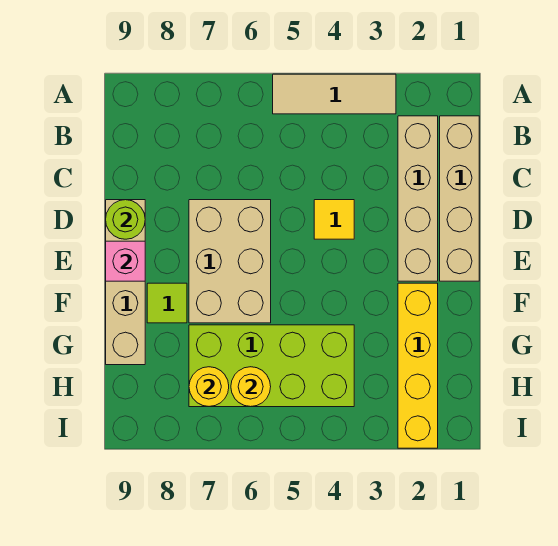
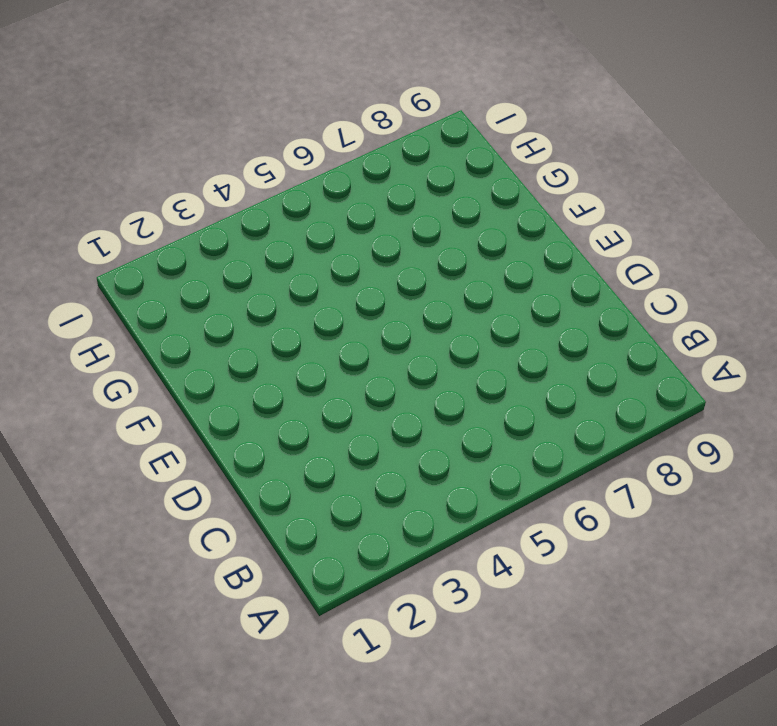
none -> tan 1x3 tile [273,74,396,114]
none -> tan 1x4 brick [440,116,479,281]
none -> tan 1x4 brick [398,116,438,281]

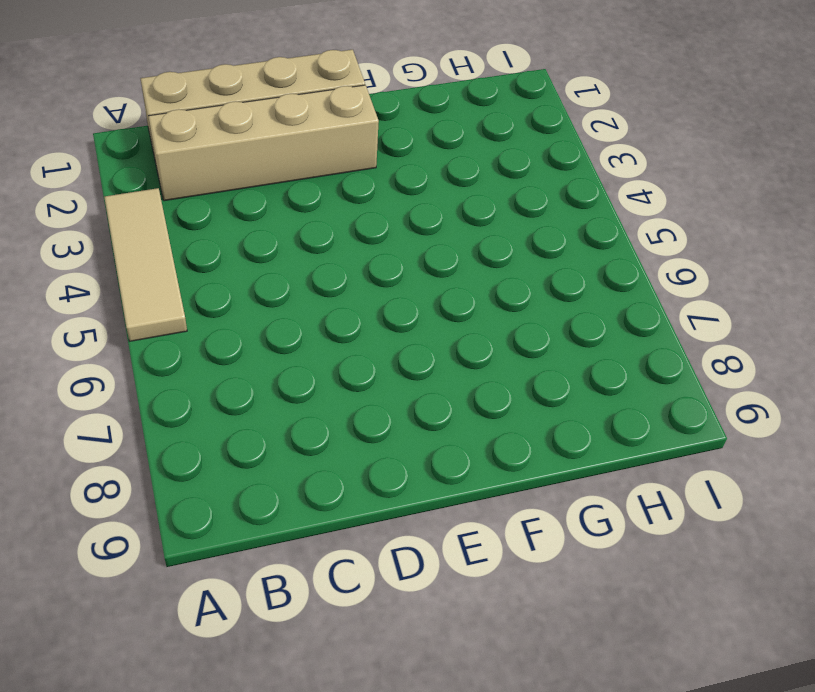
none -> yellow 1x1 tile [314,200,354,239]
none -> tan 2x3 brick [189,200,271,323]
none -> tan 1x4 brick [106,200,145,365]

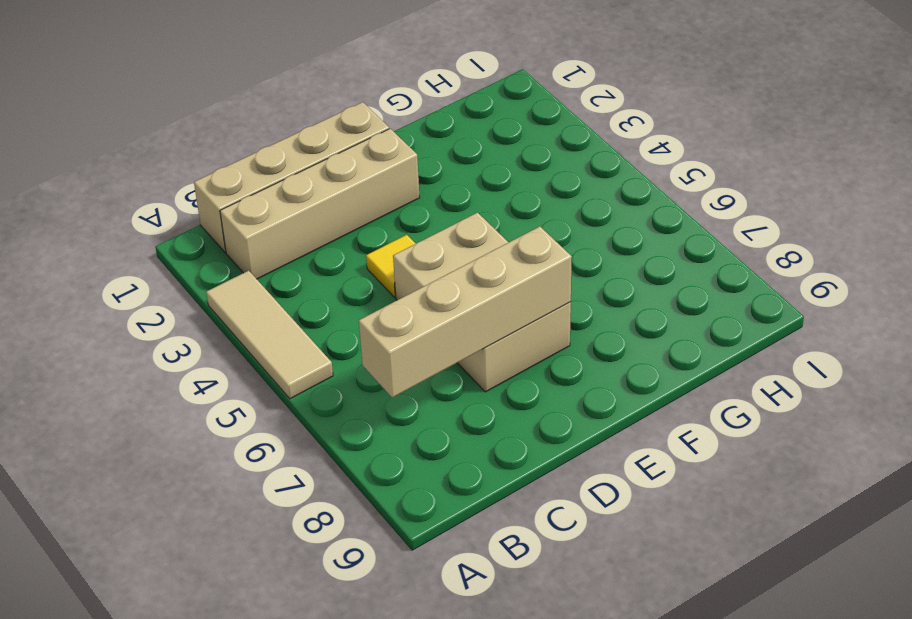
tan 1x4 brick [359,226,572,398] -> tan 1x4 brick moved to [106,200,145,365]
tan 2x3 brick [393,213,571,392] -> tan 2x3 brick turned to [189,200,271,323]
none -> yellow 1x4 brick [398,283,438,448]
none -> lime 1x1 tile [147,283,187,323]
none -> lime 2x4 brick [189,325,354,407]

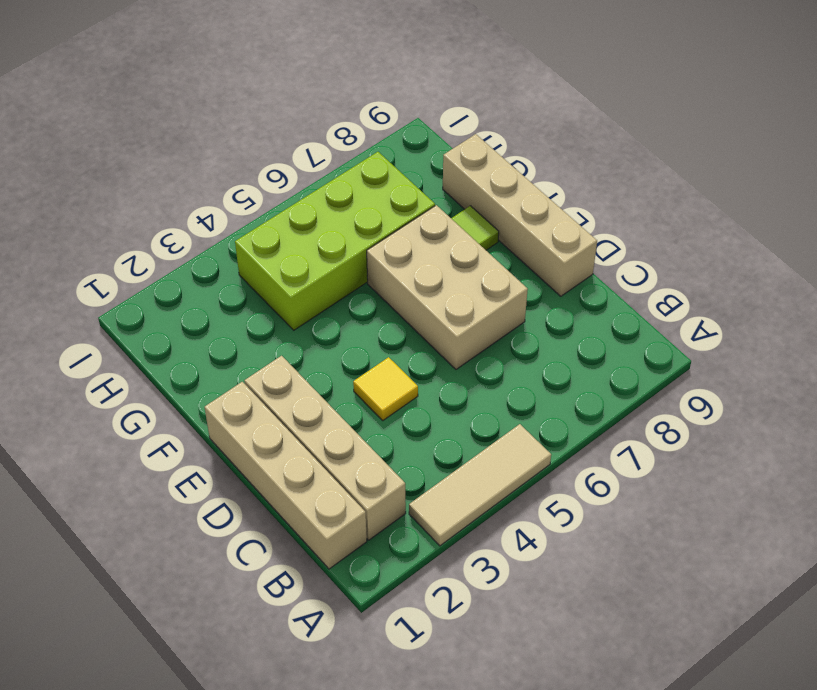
none -> yellow 1x4 brick [398,283,438,448]
none -> lime 1x1 round brick [106,200,145,239]
none -> pink 1x1 brick [106,241,145,281]

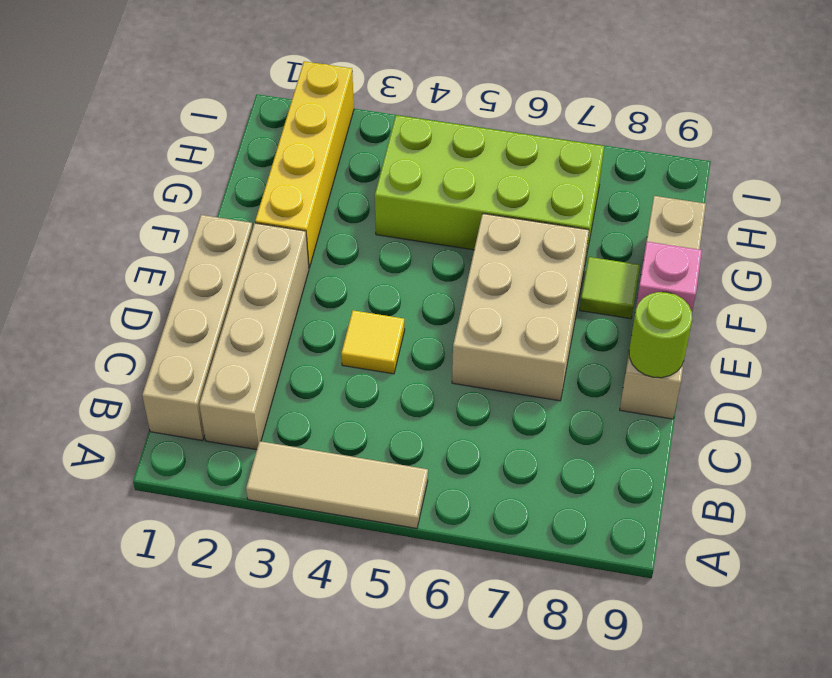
none -> yellow 1x1 round brick [231,367,271,407]
none -> yellow 1x1 round brick [189,367,229,407]

